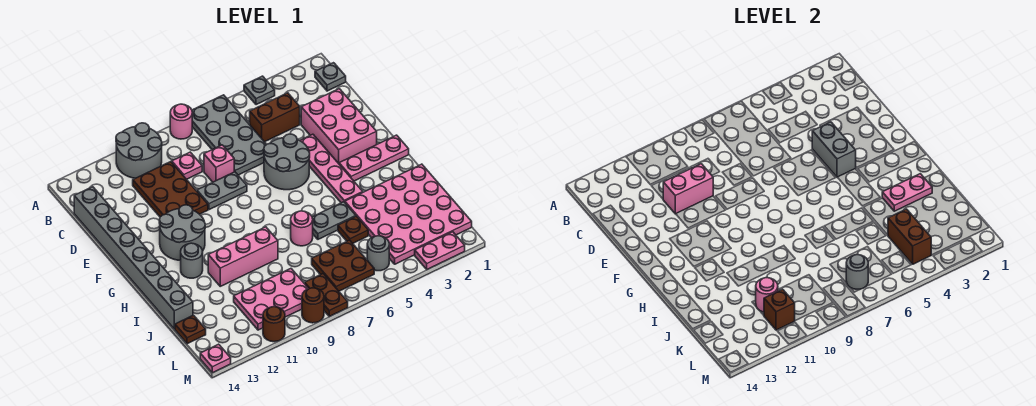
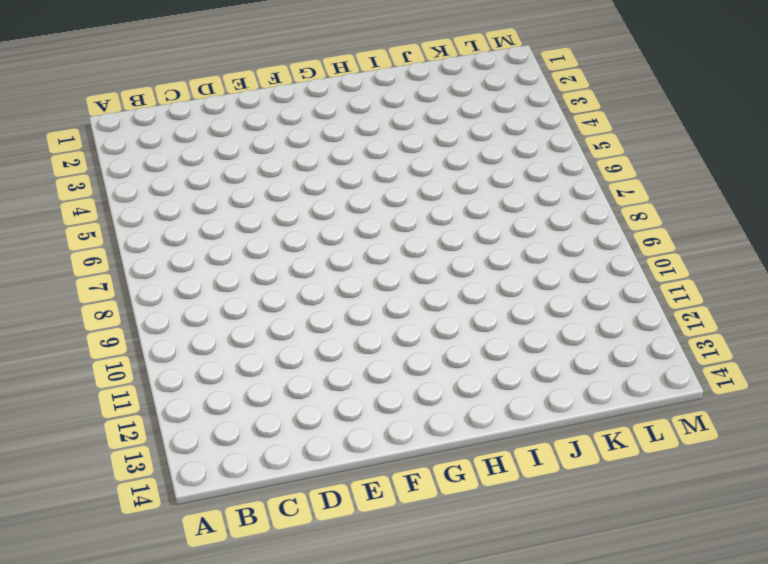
none -> grey 1x1 plate [244,76,275,105]
none -> grey 2x4 plate [192,95,267,175]
none -> pink 1x1 round brick [170,104,192,139]
none -> grey 2x2 round brick [116,123,162,178]

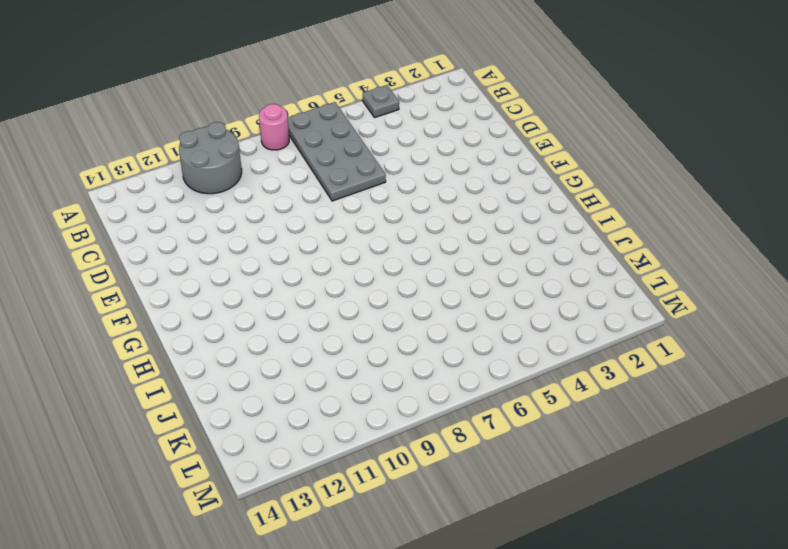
none -> grey 1x1 plate [315,63,346,91]
none -> brown 1x2 brick [250,93,300,142]
none -> pink 1x1 plate [172,152,202,179]
none -> brown 2x3 plate [133,162,208,217]

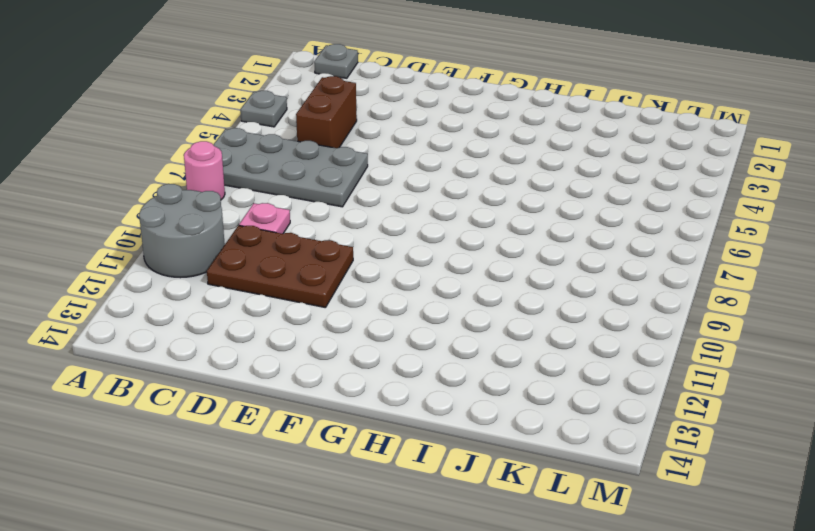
none -> grey 1x8 brick [74,187,193,329]
none -> pink 2x3 brick [301,89,377,163]
none -> pink 1x1 brick [204,145,234,182]
none -> pink 1x4 plate [300,134,363,203]

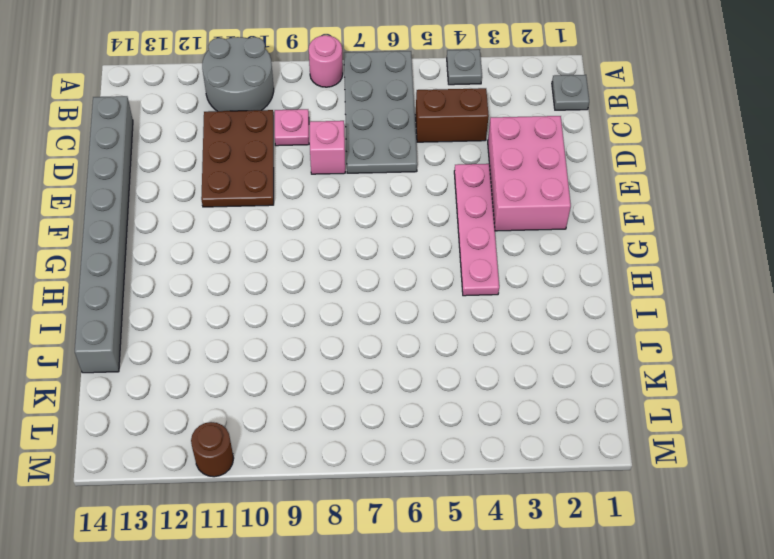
none -> grey 2x2 round brick [264,134,310,190]
none -> grey 1x2 plate [197,172,247,210]
none -> grey 2x2 round brick [159,205,205,260]
none -> pink 1x3 plate [339,135,409,181]

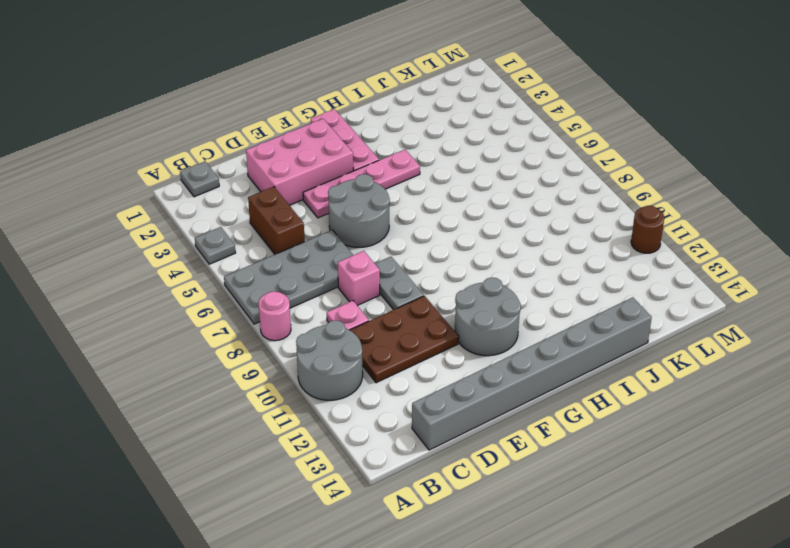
none -> grey 1x1 round brick [181,243,203,278]
none -> pink 4x4 plate [345,164,472,264]
none -> grey 1x2 plate [312,202,356,239]
none -> pink 1x1 round brick [291,211,313,246]

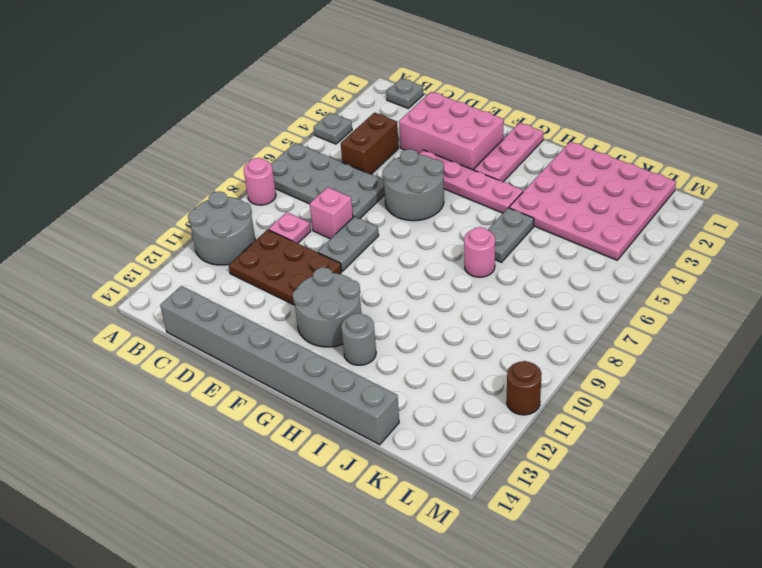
none -> pink 1x3 brick [208,227,278,286]
none -> brown 1x1 plate [338,216,368,243]
none -> brown 2x2 plate [312,240,374,291]
none -> pink 2x3 plate [234,269,309,330]

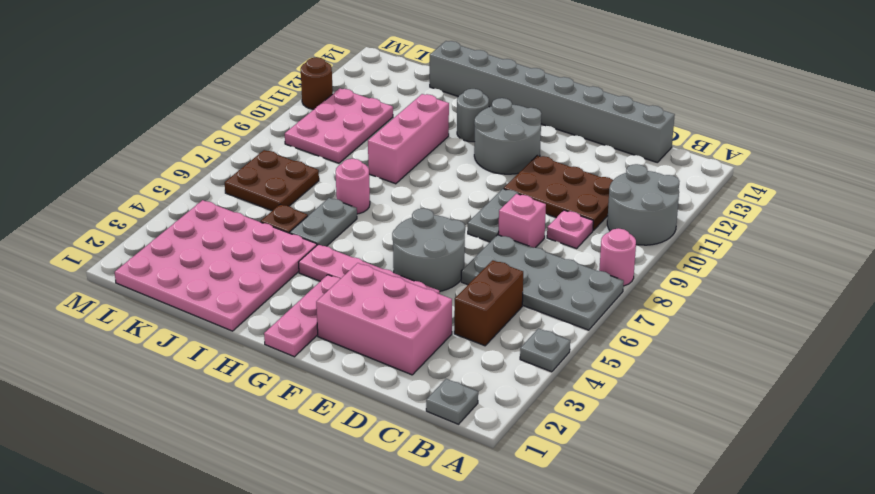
none -> brown 1x1 plate [175,315,206,344]
none -> grey 1x1 round brick [367,236,389,271]
none -> brown 1x2 plate [305,274,348,316]
none -> pink 1x2 plate [415,232,465,269]

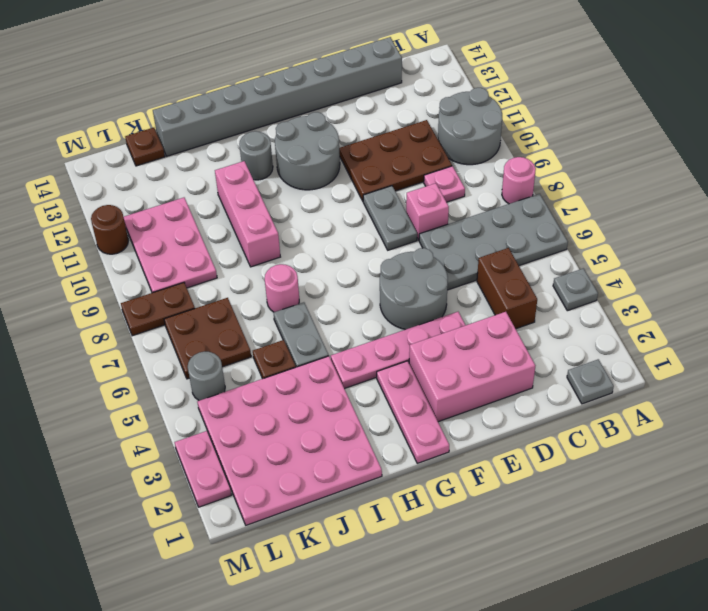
none -> brown 1x1 round brick [302,288,324,323]
none -> pink 1x1 plate [200,344,231,373]
none -> pink 1x2 brick [663,164,713,214]
none -> grey 1x2 brick [812,122,856,177]

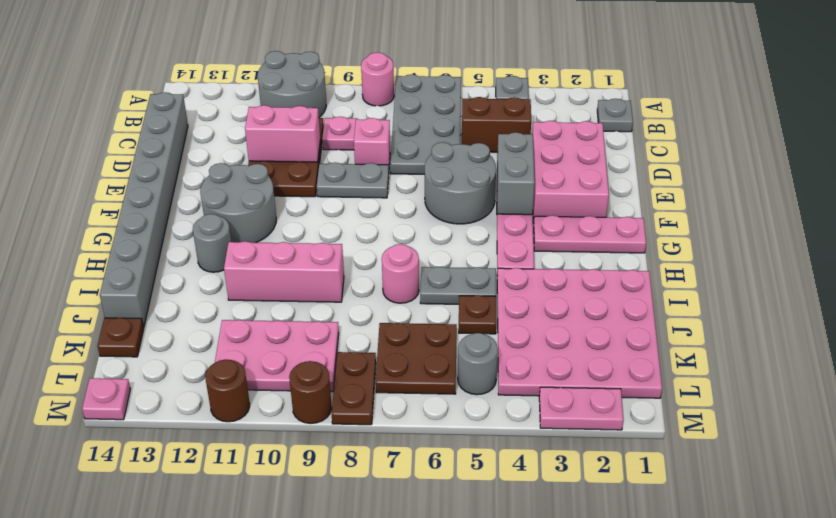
none -> pink 1x2 plate [882,174,932,211]
none -> brown 1x2 brick [888,209,931,264]
none -> pink 1x1 round brick [756,278,778,312]
none -> grey 1x1 round brick [846,255,868,289]

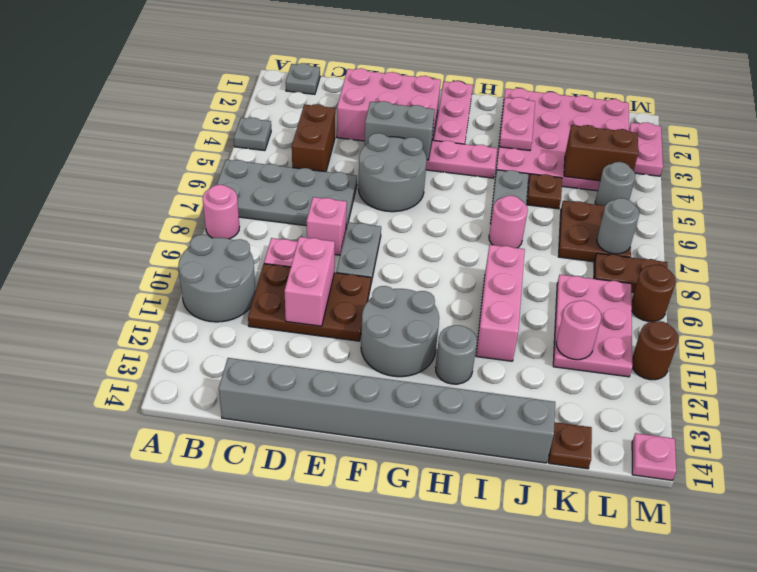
none -> brown 1x1 brick [764,289,795,330]

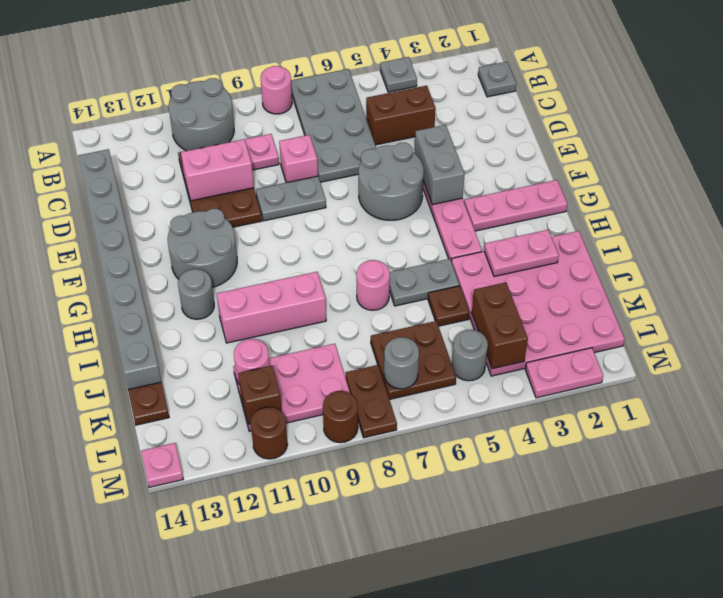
none -> pink 2x3 brick [301,89,377,163]

